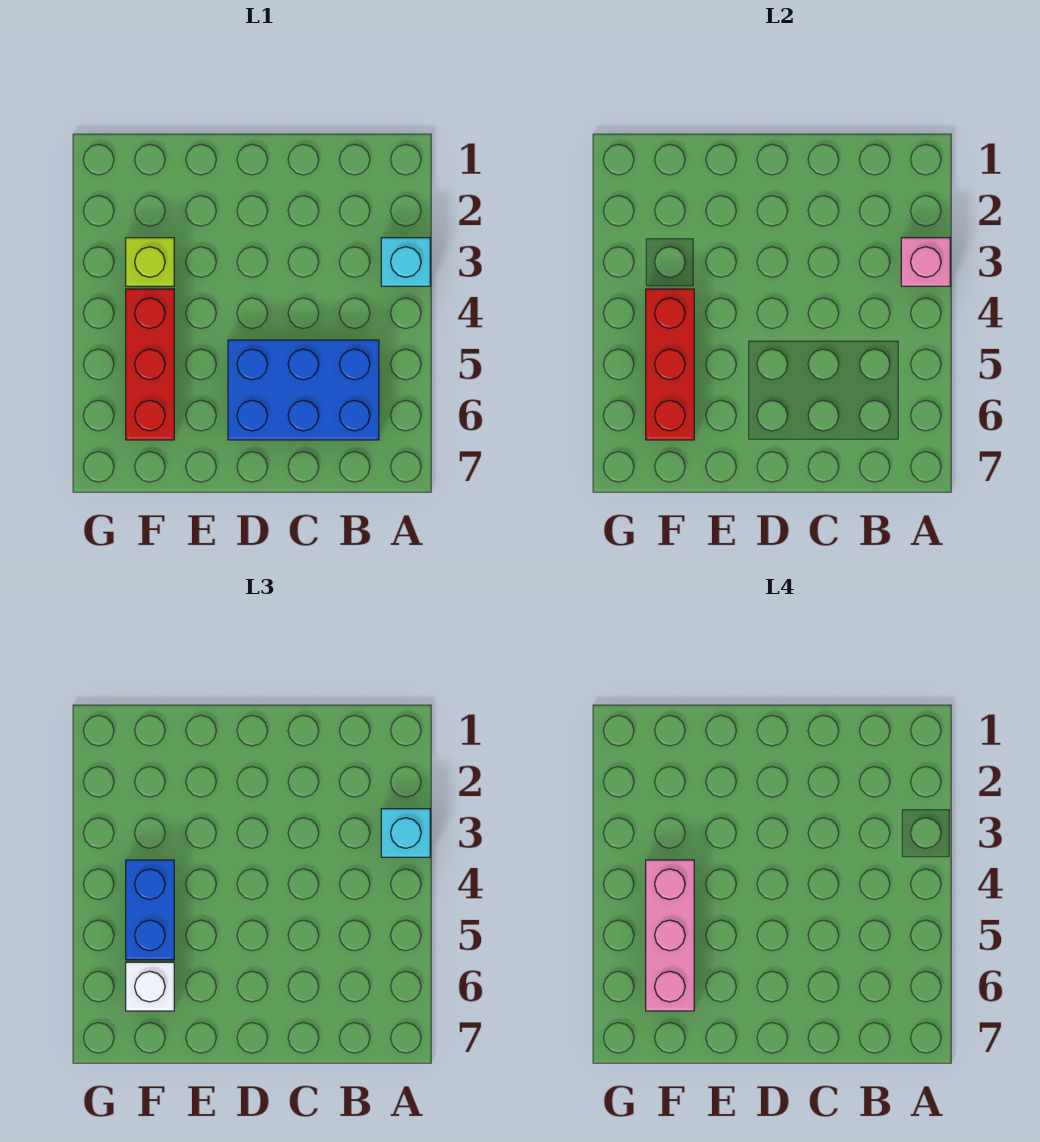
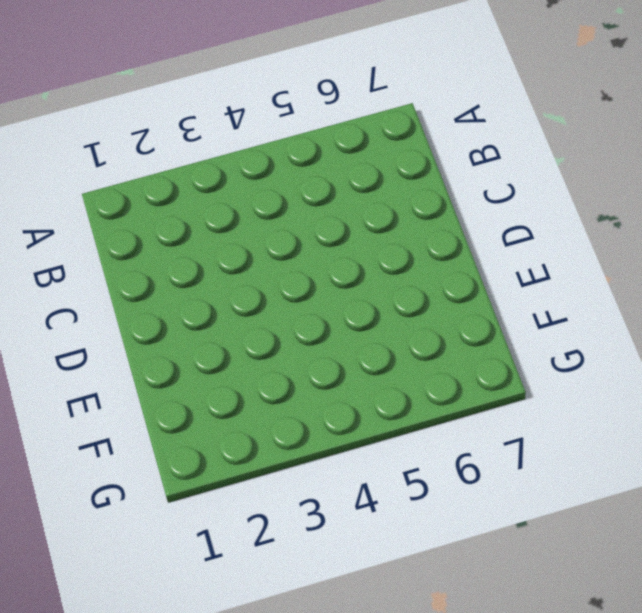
none -> cyan 1x1 brick [381,238,430,286]
none -> blue 2x3 brick [228,340,379,440]

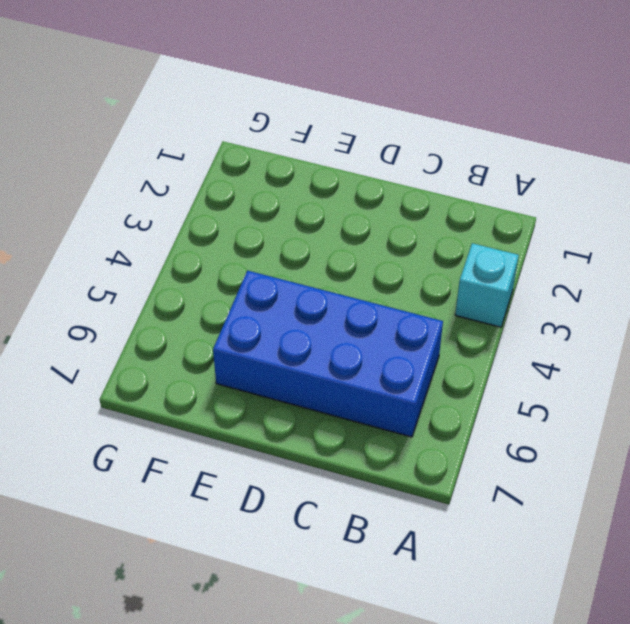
blue 2x4 brick [213,271,443,437] -> blue 2x3 brick [228,340,379,440]
none -> lime 1x1 brick [126,238,174,286]
none -> red 1x3 brick [126,289,174,440]

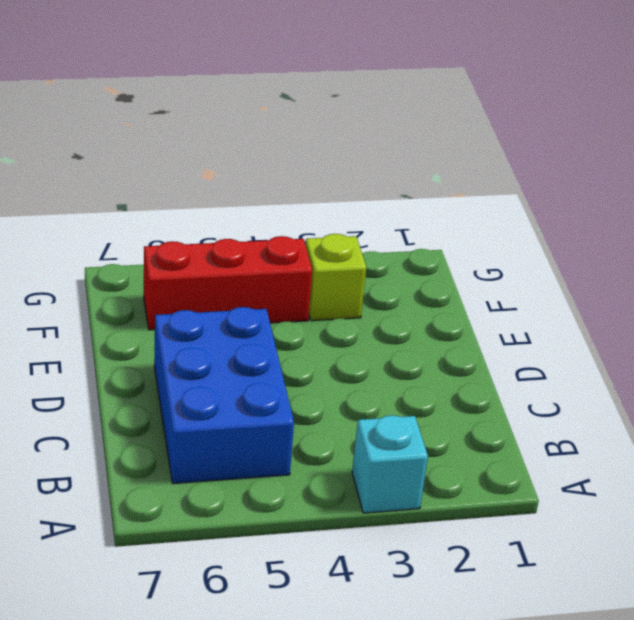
none -> pink 1x1 brick [901,238,950,286]
none -> red 1x3 brick [646,289,694,440]

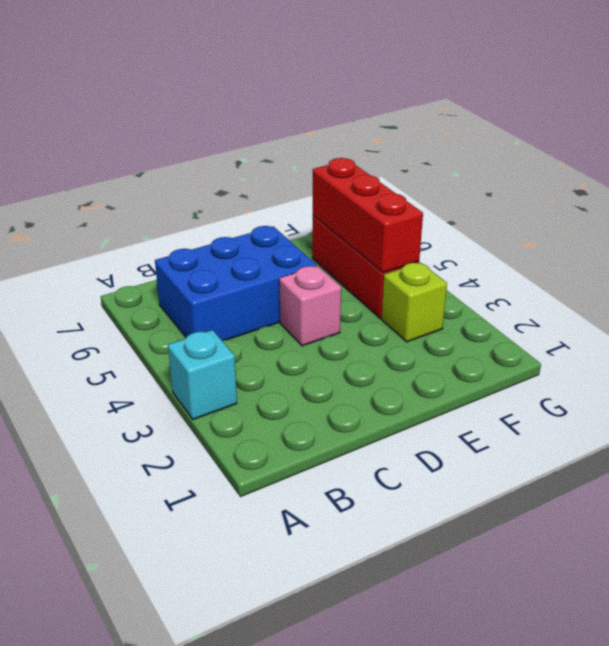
pink 1x1 brick [279,266,341,346] -> pink 1x1 brick moved to [901,238,950,286]
none -> cyan 1x1 brick [381,809,430,857]
none -> blue 1x2 brick [126,860,174,960]

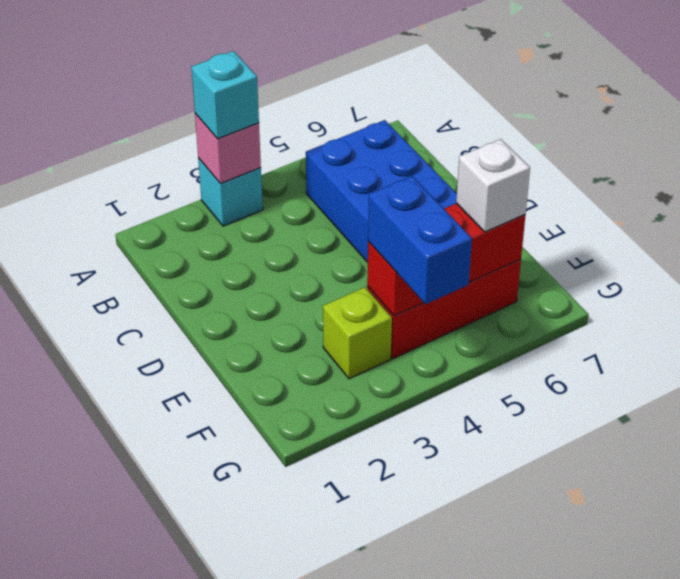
blue 1x2 brick [368,176,472,304] -> blue 1x2 brick turned to [126,860,174,960]
none -> pink 1x3 brick [646,860,694,1011]

